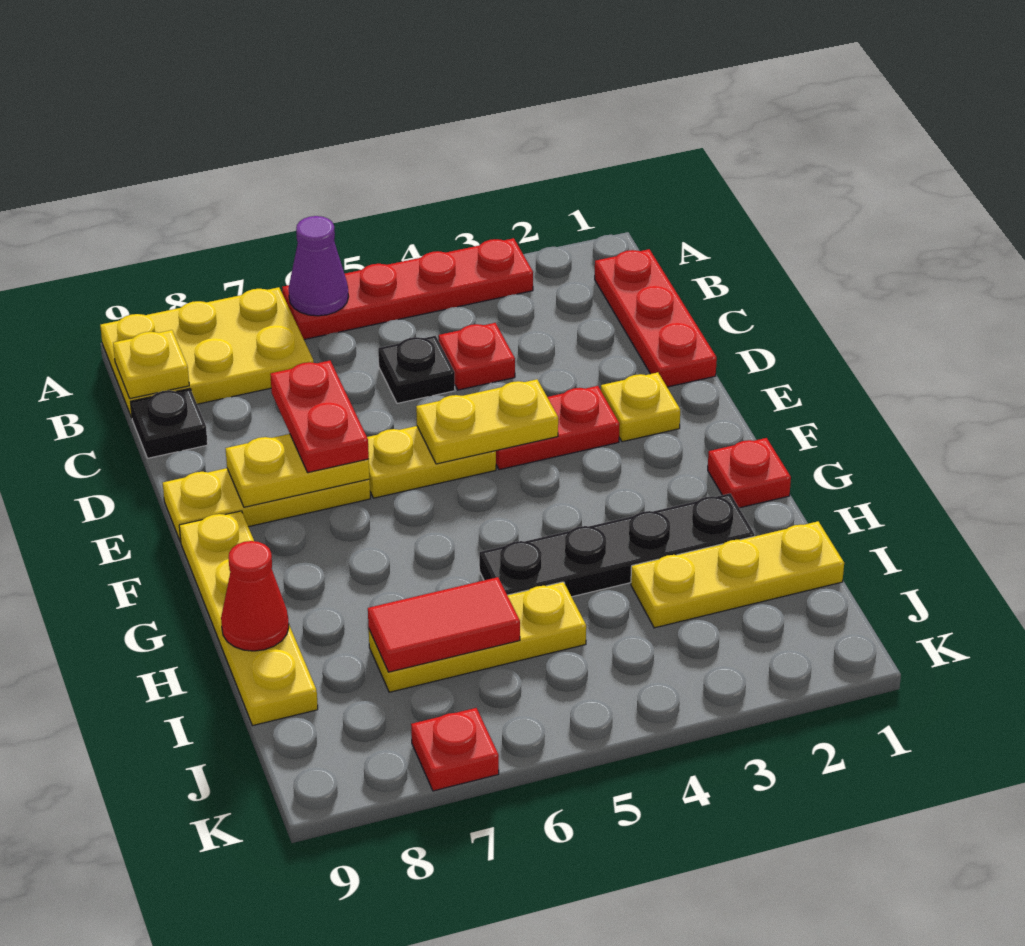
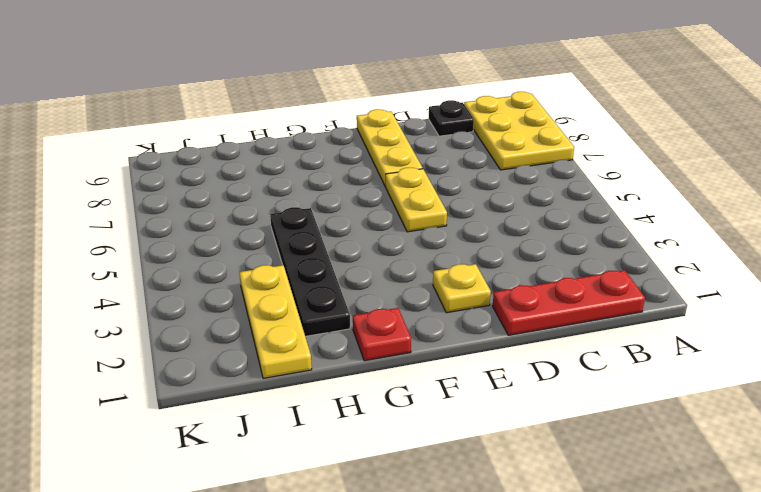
none -> red 1x4 plate [282,238,533,339]
none -> red 1x1 plate [439,323,515,390]
none -> black 1x1 plate [378,336,455,403]

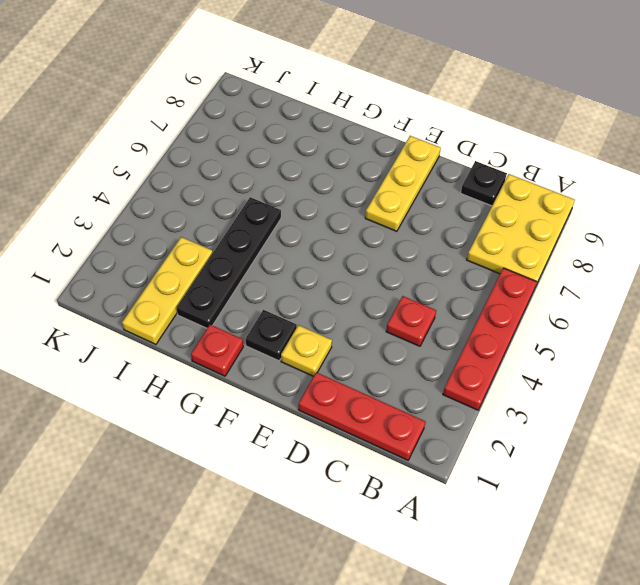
black 1x1 plate [246,310,297,361] -> black 1x1 plate moved to [378,336,455,403]
none -> red 1x2 plate [496,386,620,470]
none -> yellow 1x2 plate [367,426,496,498]
none -> yellow 1x4 plate [179,511,318,726]

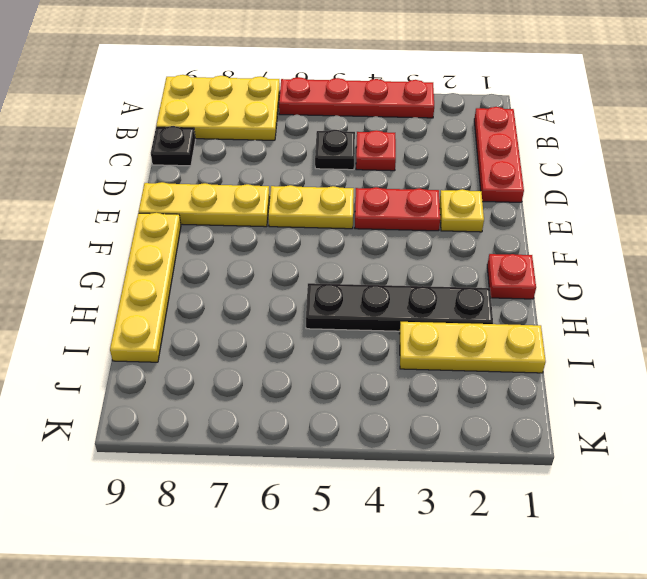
none -> yellow 1x3 plate [369,582,586,692]
none -> red 1x1 plate [411,708,499,791]
none -> purple 1x1 cone [289,216,349,316]

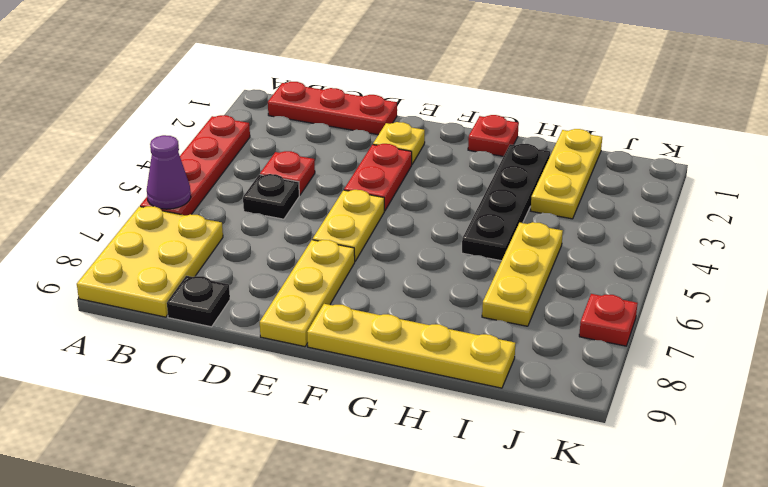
none -> yellow 1x1 plate [113,330,189,399]
none -> yellow 1x2 plate [416,379,558,464]
none -> yellow 1x2 plate [226,434,370,507]

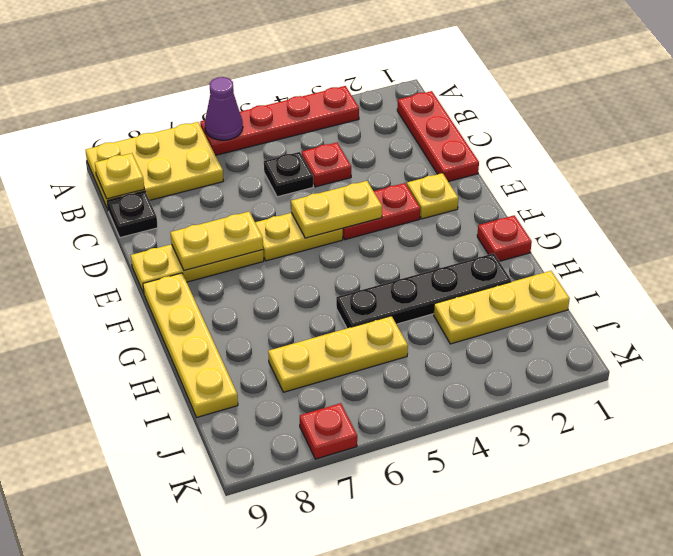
none -> red 1x1 cone [221,541,289,651]
none -> red 1x2 tile [368,577,520,672]
none -> red 1x2 plate [270,361,369,473]

